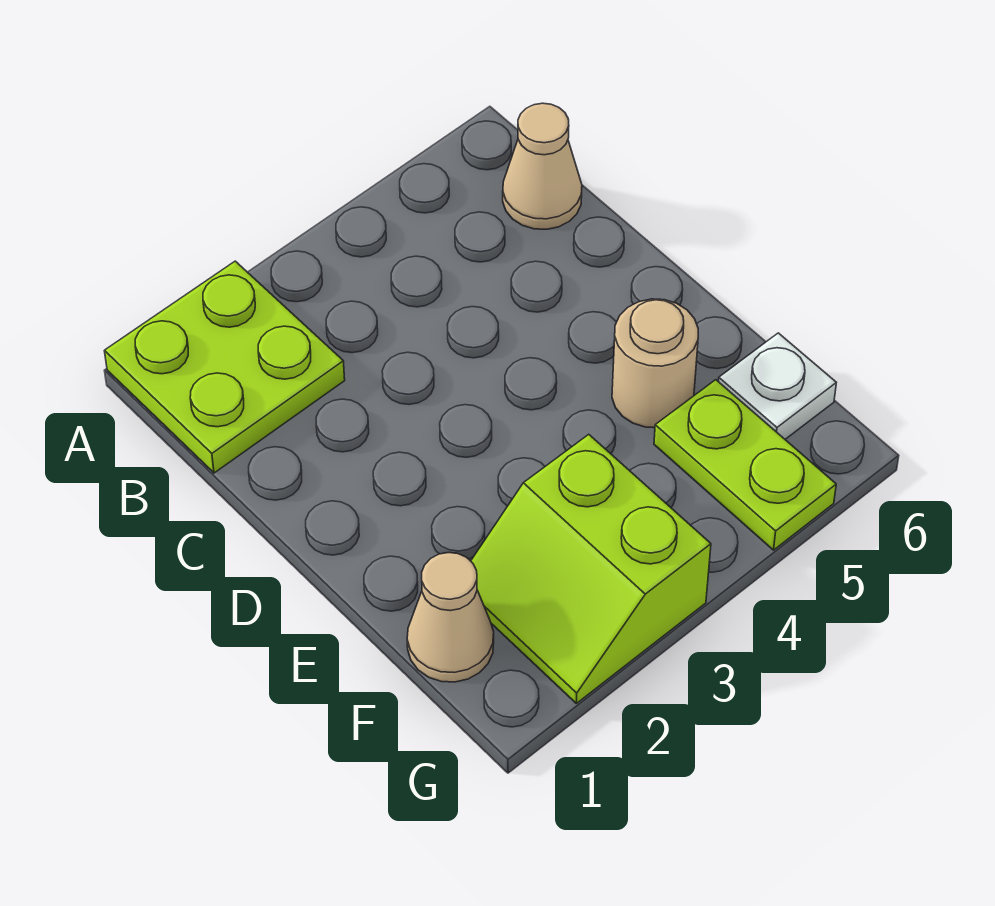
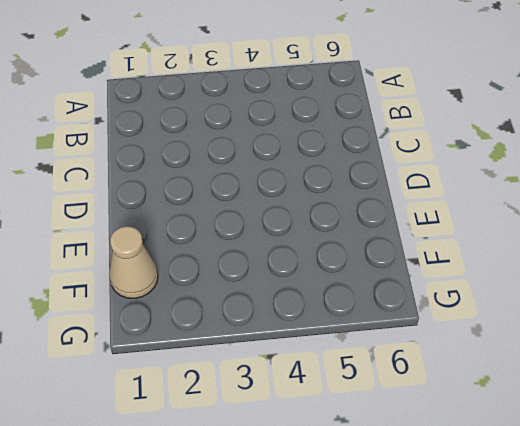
none -> lime 2x2 plate [105,261,345,473]
none -> tan 1x1 cone [503,103,582,229]

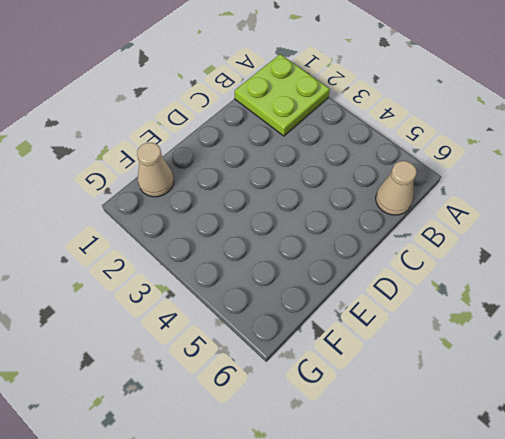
none -> tan 1x1 round brick [612,299,698,428]
none -> lime 2x2 slope [471,434,711,703]

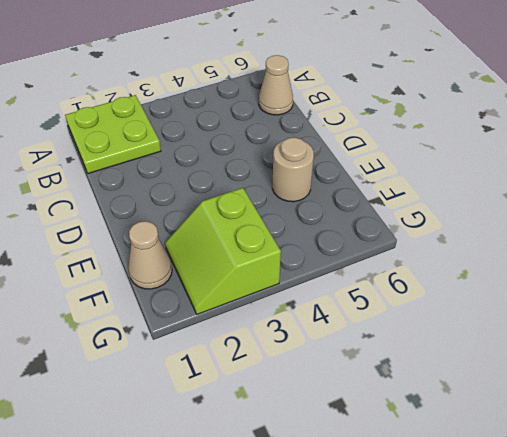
none -> lime 1x2 plate [654,380,836,550]
none -> white 1x1 plate [718,333,836,439]

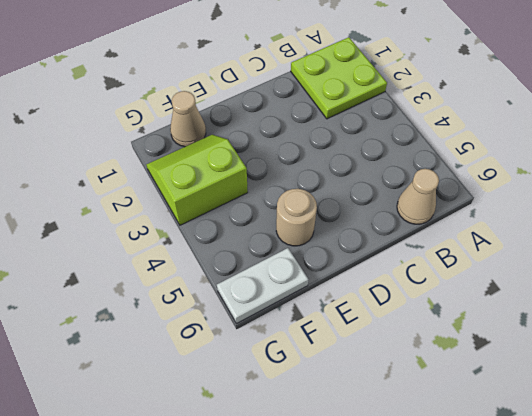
white 1x2 plate [217,248,308,324] -> white 1x1 plate [718,333,836,439]
none -> lime 1x2 plate [654,380,836,550]

